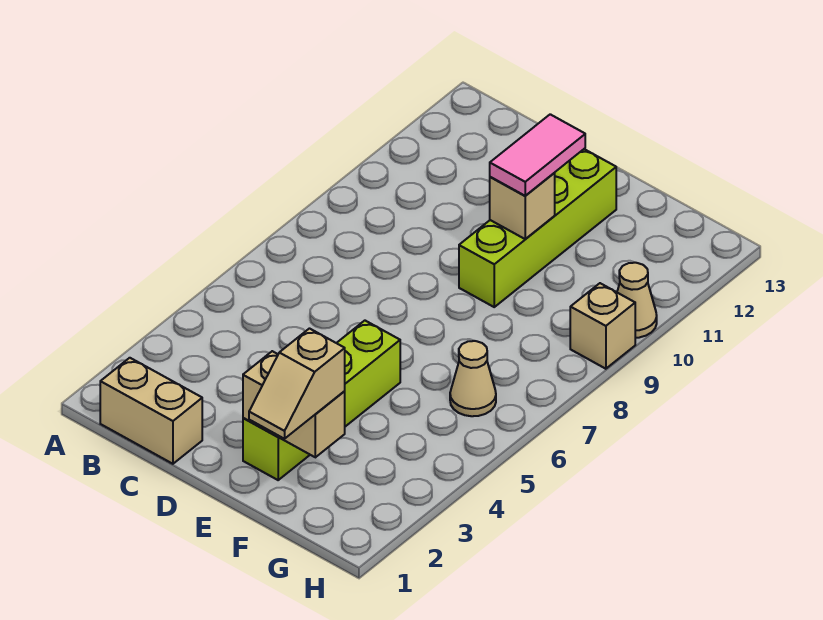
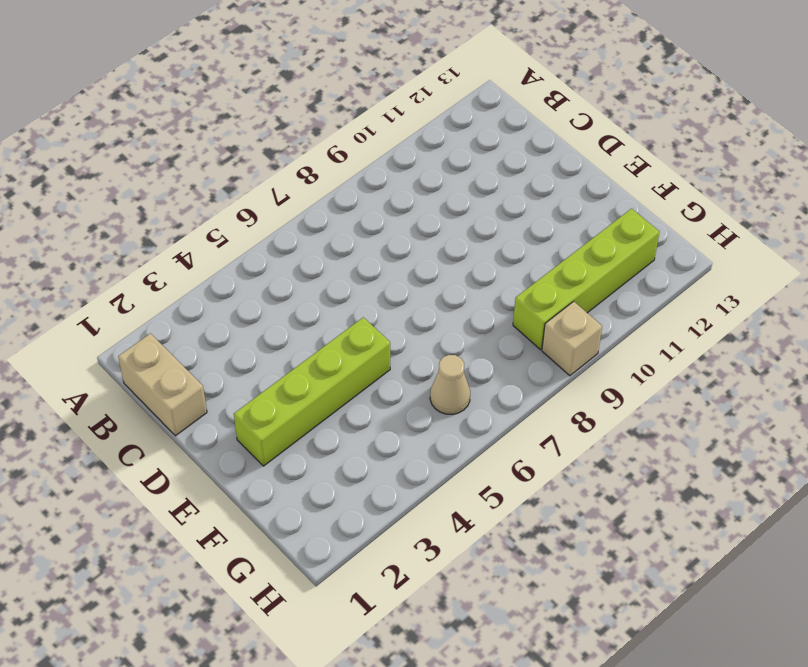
lime 1x4 brick [513,209,660,350] -> lime 1x4 brick moved to [459,149,616,307]
none -> tan 1x1 cone [617,263,657,338]
none -> tan 1x2 brick [243,351,345,457]

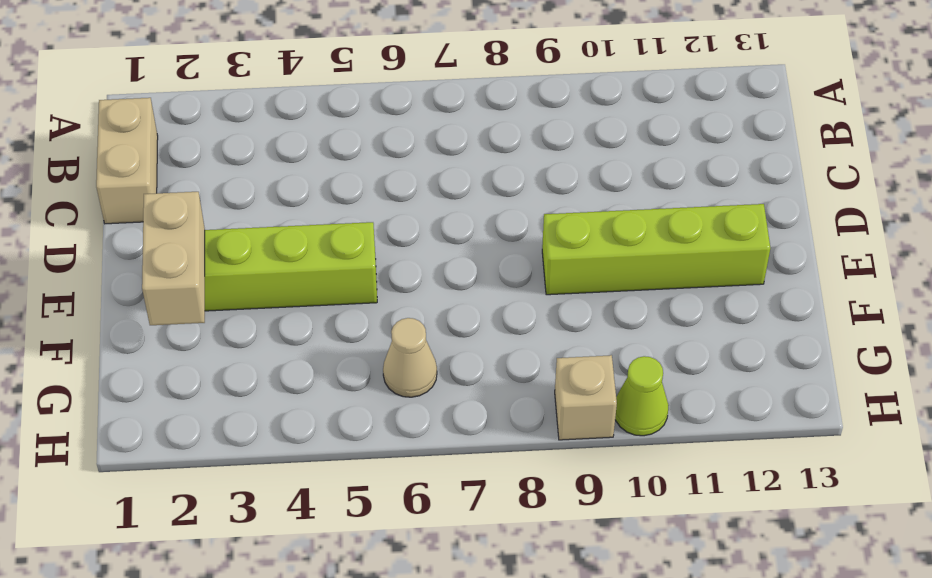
lime 1x1 cone [615,356,669,436] -> tan 1x1 cone [617,263,657,338]
none -> tan 1x1 brick [490,173,555,239]
none -> pink 1x2 tile [490,114,585,196]

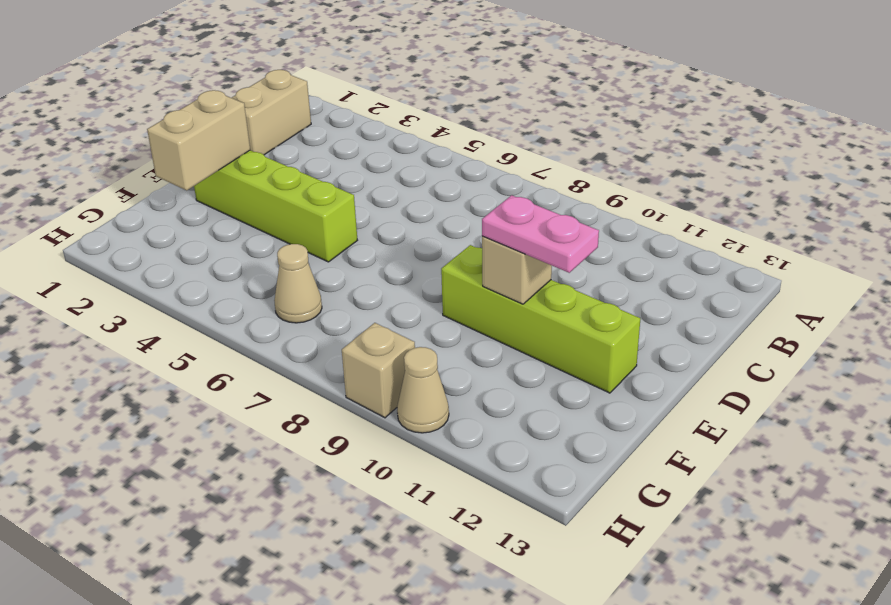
pink 1x2 plate [482,195,599,273] -> pink 1x2 tile [490,114,585,196]
none -> tan 1x2 slope [249,329,345,439]

